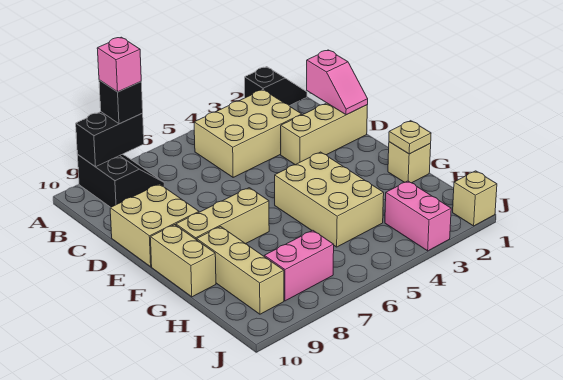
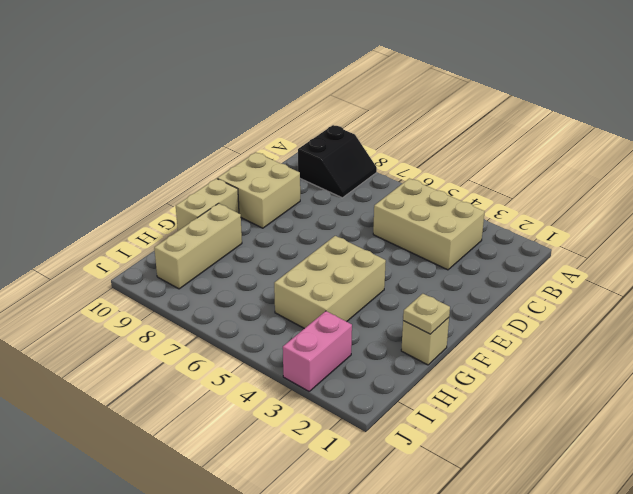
none -> black 1x2 slope [245,67,307,106]
none -> tan 1x3 brick [281,103,367,165]
none -> tan 1x3 brick [176,188,269,244]

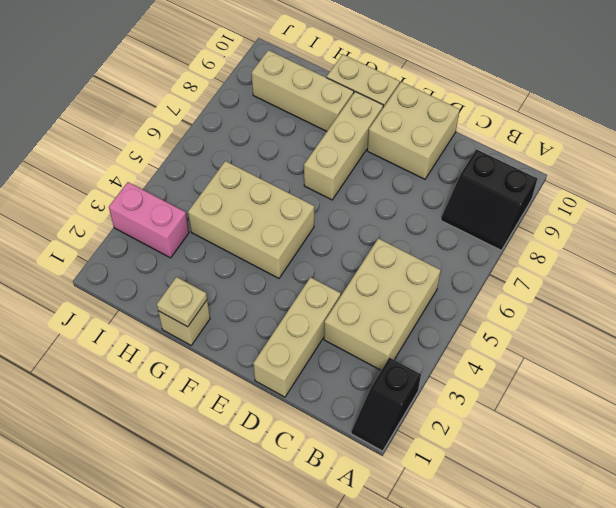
none -> pink 1x2 brick [264,230,334,301]
none -> tan 1x1 brick [453,171,497,226]
none -> black 1x2 brick [76,112,144,167]

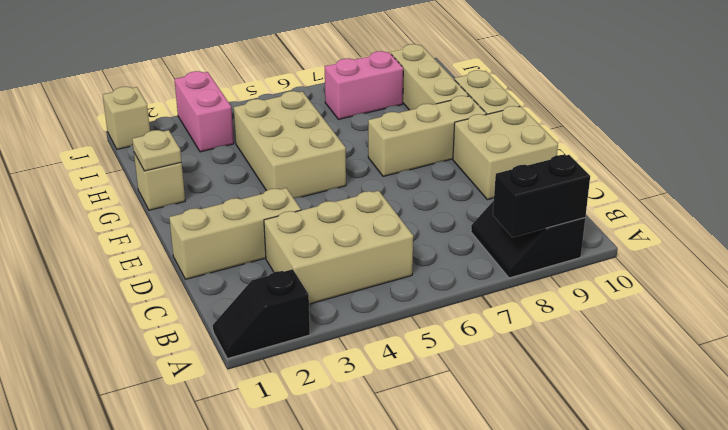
none -> pink 1x2 slope [307,50,368,115]
none -> black 1x1 brick [99,80,143,124]
none -> pink 1x1 brick [97,37,141,92]

